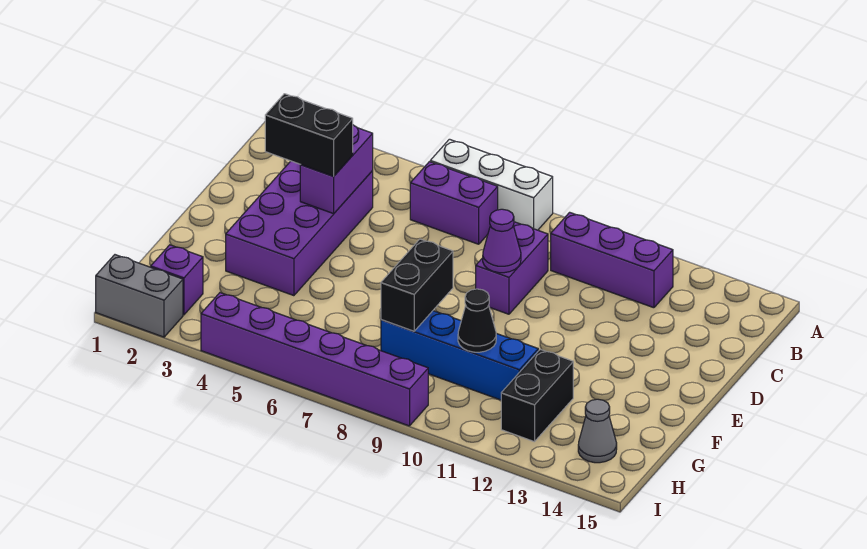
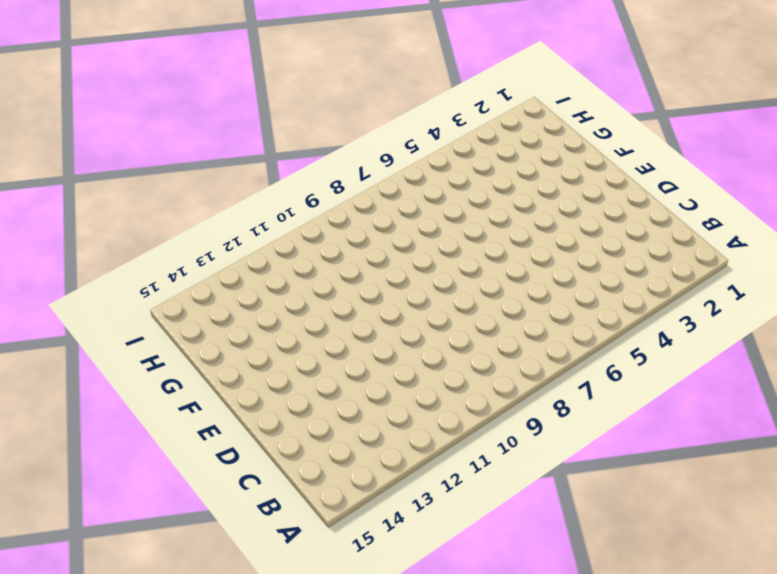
none -> white 1x3 brick [430,139,553,230]
none -> purple 1x2 brick [410,162,498,244]
none -> purple 1x3 brick [551,212,673,308]

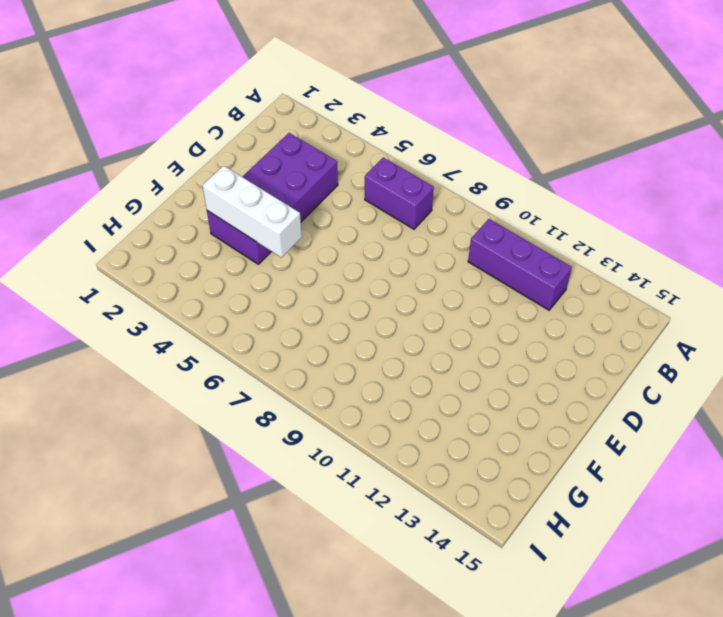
white 1x3 brick [202,166,302,257] -> white 1x3 brick moved to [430,139,553,230]
none -> purple 1x2 brick [476,222,548,314]
none -> blue 1x4 brick [381,311,538,400]
none -> black 1x2 brick [501,349,573,442]

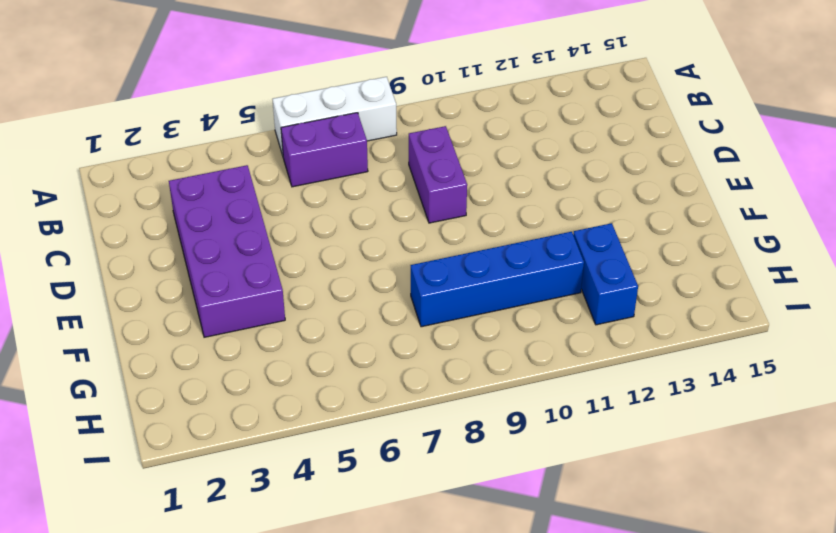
blue 1x2 brick [573,223,638,325] -> black 1x2 brick [501,349,573,442]
none -> purple 1x3 brick [551,212,673,308]
none -> purple 1x1 brick [151,245,203,315]
none -> grey 1x1 cone [578,399,617,463]

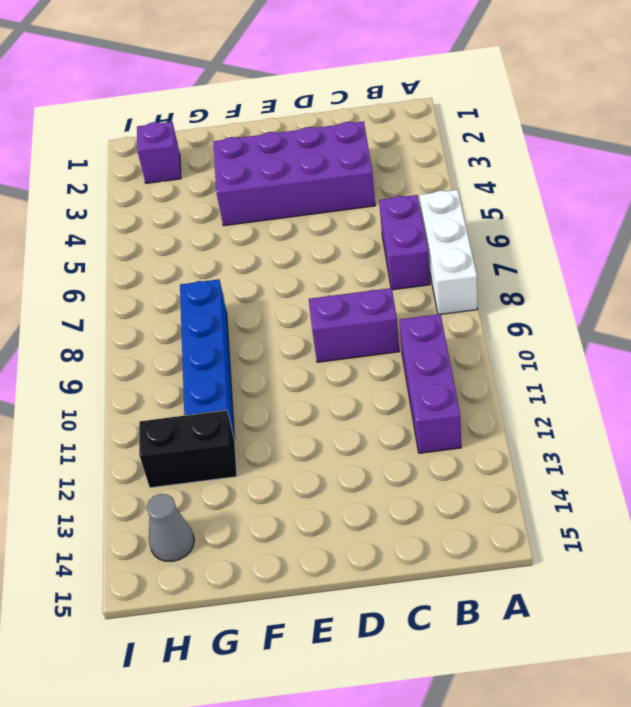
none -> grey 1x2 brick [96,255,183,337]
none -> purple 1x6 brick [201,293,428,426]
none -> purple 1x2 brick [300,125,373,214]

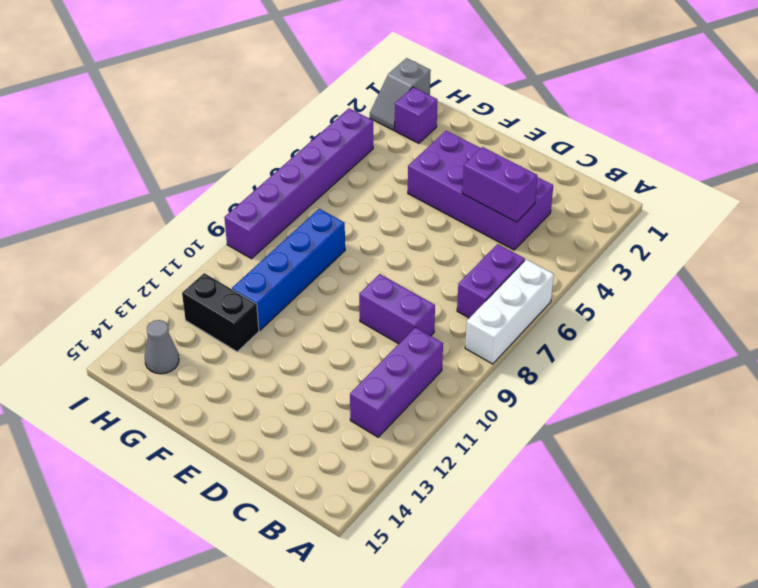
grey 1x2 slope [370,58,431,130] -> grey 1x2 brick [96,255,183,337]
none -> purple 1x1 cone [483,209,521,273]
none -> black 1x2 brick [381,239,453,331]
none -> black 1x1 cone [458,289,496,352]

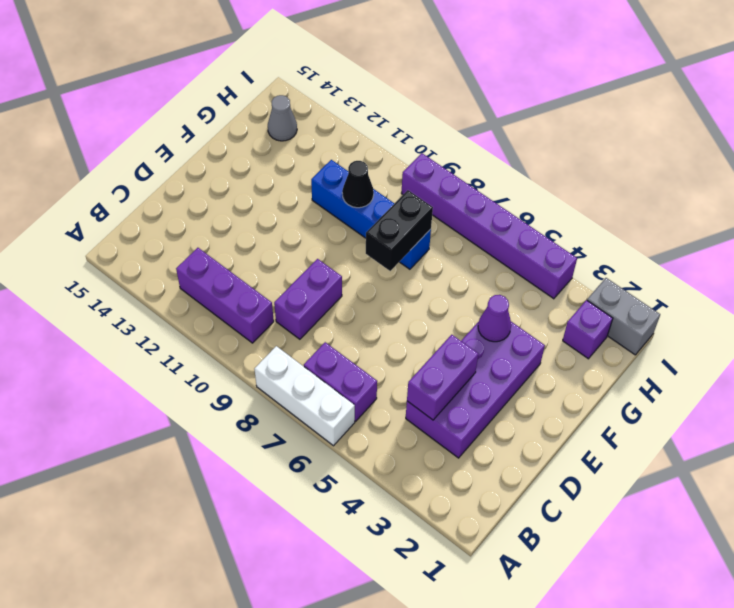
purple 1x1 cone [478,295,511,342] -> purple 1x1 cone moved to [483,209,521,273]
none -> black 1x2 brick [501,349,573,442]
none -> black 1x2 brick [265,94,353,176]

